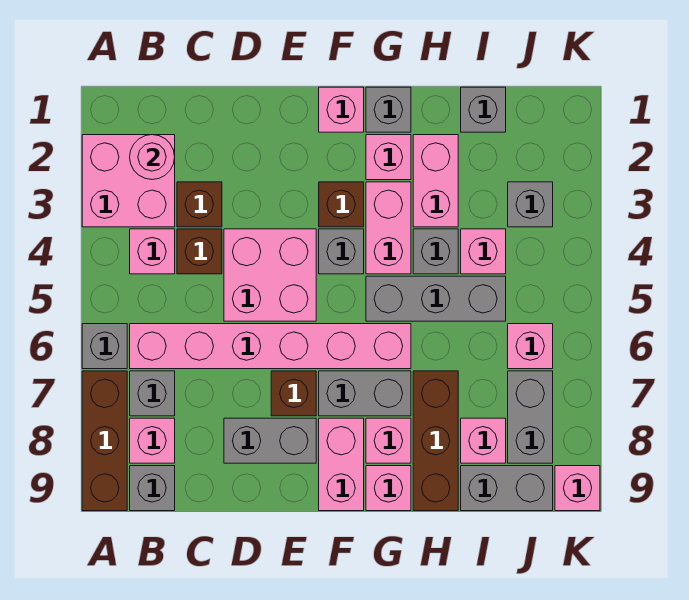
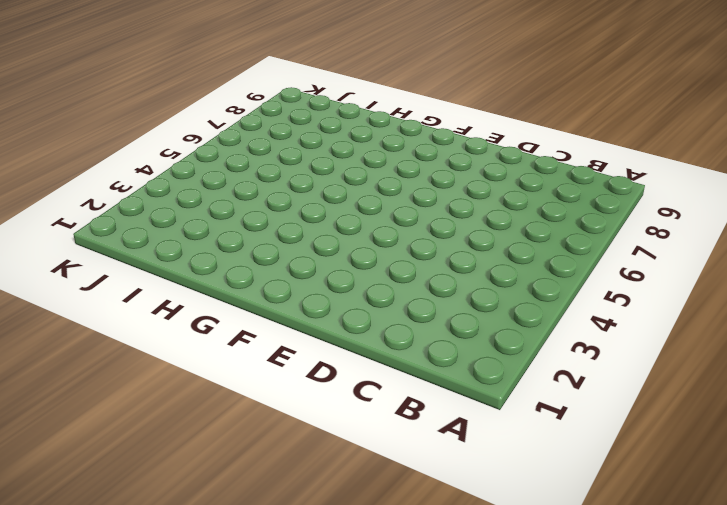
none -> pink 2x2 brick [82,135,175,227]
none -> grey 1x1 brick [82,324,127,369]
none -> brown 1x3 brick [82,371,127,511]
none -> pink 1x1 brick [130,229,175,274]

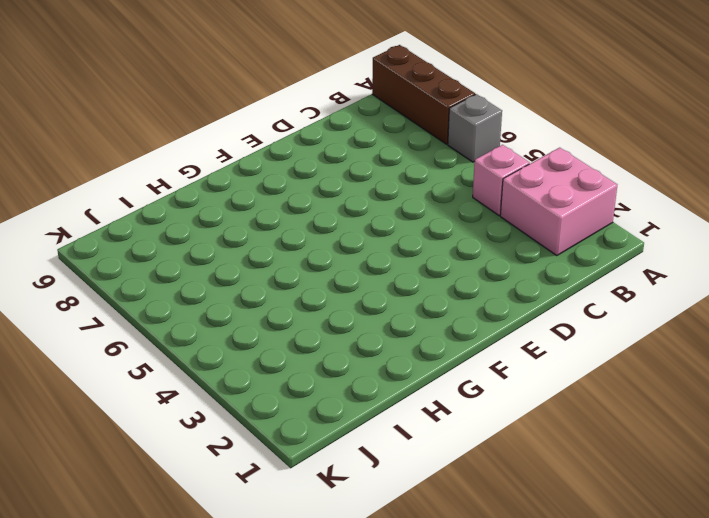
none -> pink 1x6 brick [130,324,411,369]
none -> grey 1x1 brick [130,371,175,416]
none -> pink 1x1 brick [130,418,175,463]
none -> grey 1x1 brick [130,466,175,511]

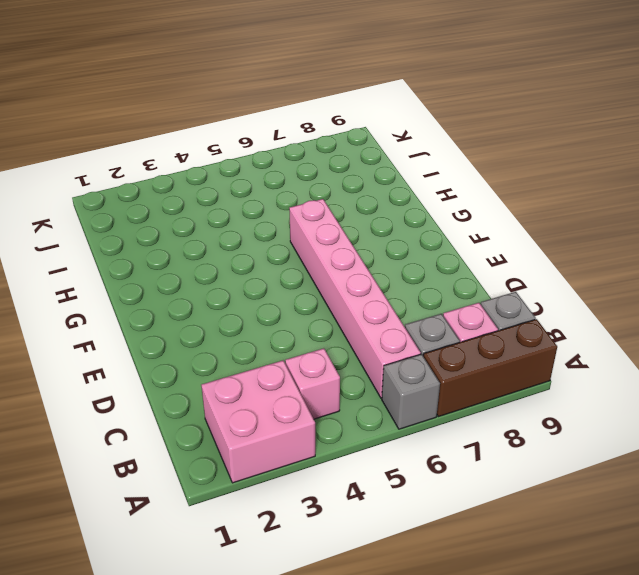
none -> brown 1x1 brick [177,182,222,227]
none -> brown 1x1 brick [177,229,222,274]
none -> pink 2x2 brick [224,229,316,321]
none -> grey 1x2 brick [224,418,316,463]

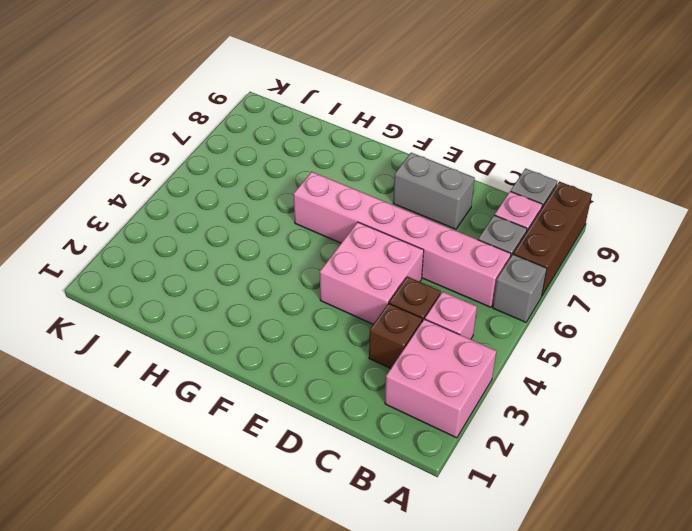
none -> brown 1x1 brick [271,371,316,416]
none -> pink 1x1 brick [319,87,364,132]
none -> brown 1x1 brick [319,182,364,227]
none -> grey 1x1 brick [319,229,364,274]

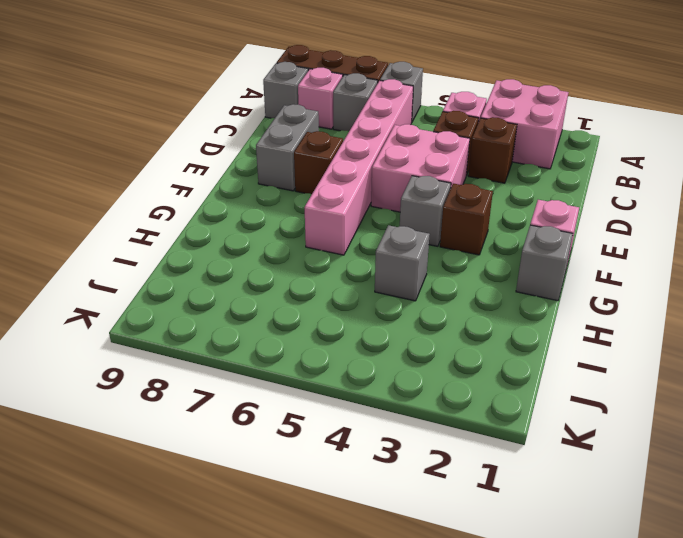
none -> grey 1x2 brick [319,371,411,416]
none -> pink 1x2 brick [319,418,364,511]
none -> pink 1x1 brick [366,135,411,180]
none -> pink 1x2 brick [366,182,411,274]

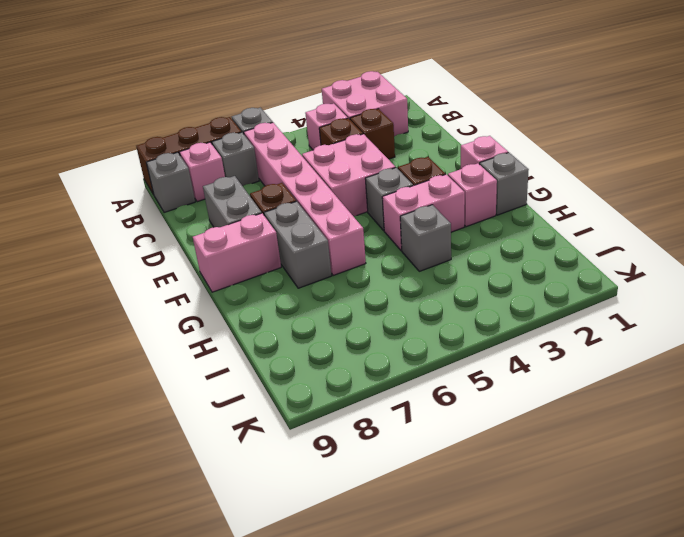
none -> grey 1x3 brick [366,276,506,321]
none -> pink 1x1 brick [366,418,411,463]
none -> pink 1x1 brick [366,466,411,511]
none -> pink 1x2 brick [413,135,458,227]

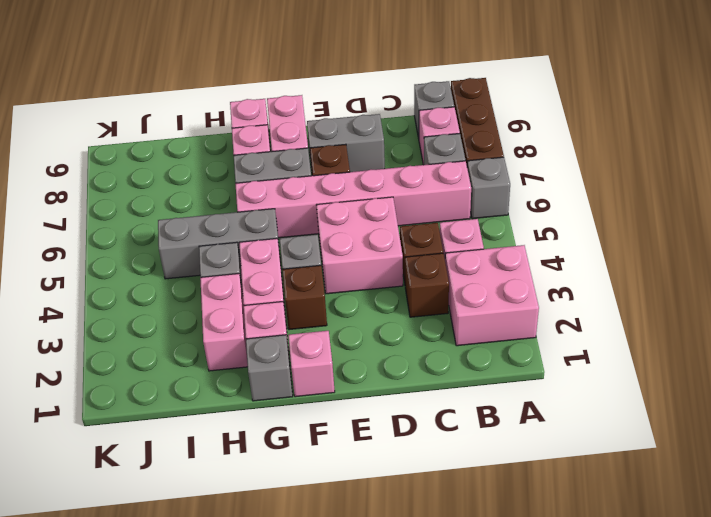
none -> brown 1x3 brick [413,371,458,511]
none -> grey 1x1 brick [461,87,506,132]
none -> pink 1x1 brick [461,229,506,274]
none -> pink 1x1 brick [461,418,506,463]

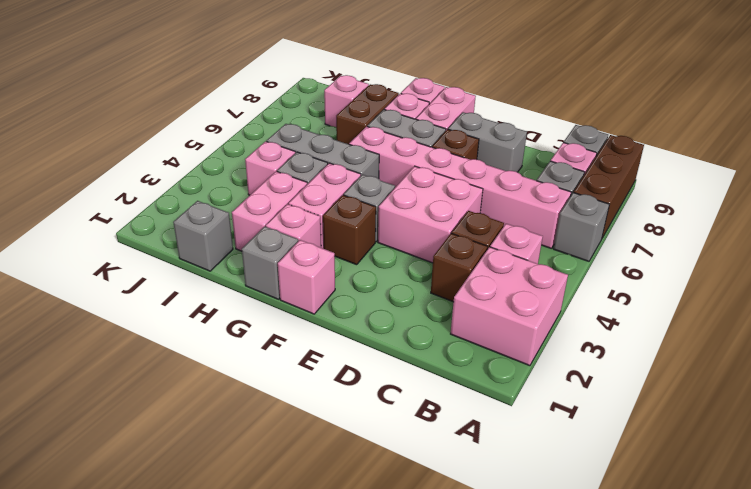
brown 1x2 brick [336,84,399,144] -> brown 1x3 brick [413,371,458,511]
none -> grey 1x2 brick [461,466,553,511]
none -> grey 1x1 brick [508,182,553,227]
none -> pink 1x1 brick [508,324,553,369]
none -> grey 1x2 brick [508,371,553,463]

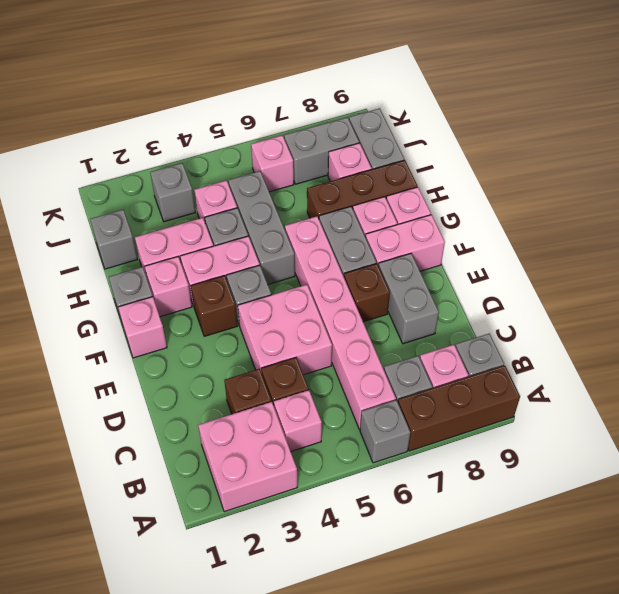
none -> pink 1x1 brick [555,466,600,511]
none -> pink 1x1 round brick [130,135,175,180]

